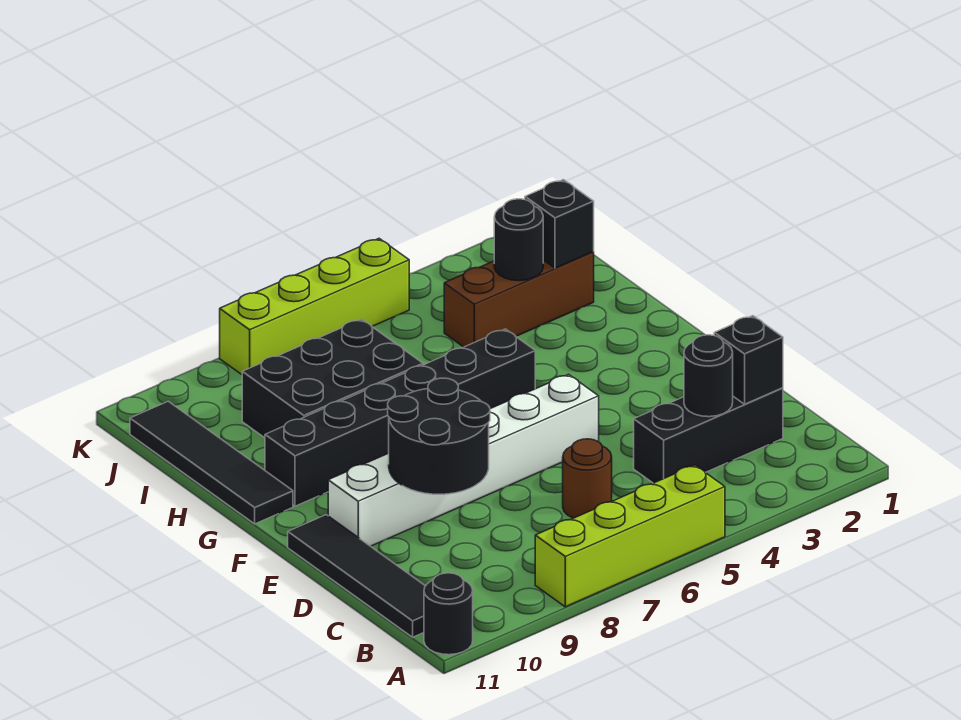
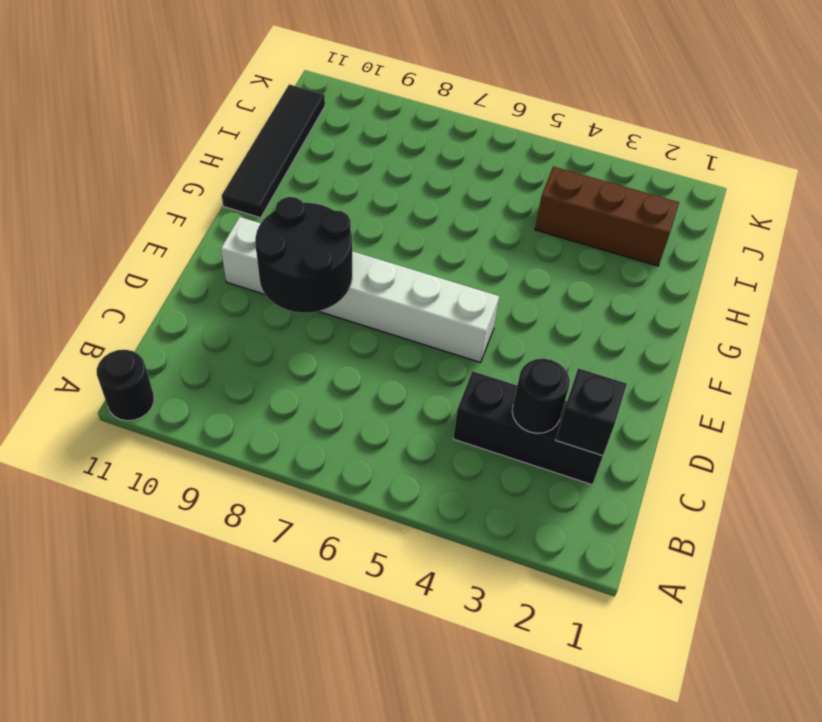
none -> lime 1x4 brick [535,465,725,607]
none -> black 1x4 tile [288,515,425,637]
none -> brown 1x1 round brick [563,439,612,518]

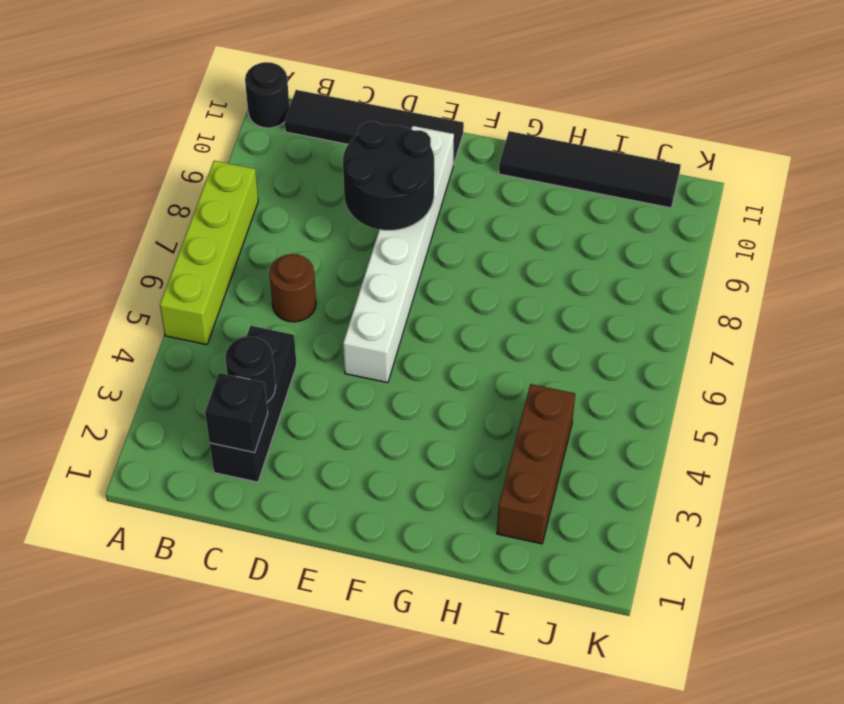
none -> black 1x6 brick [265,329,535,506]
none -> black 2x3 brick [242,319,423,438]
none -> lime 1x4 brick [220,239,409,374]

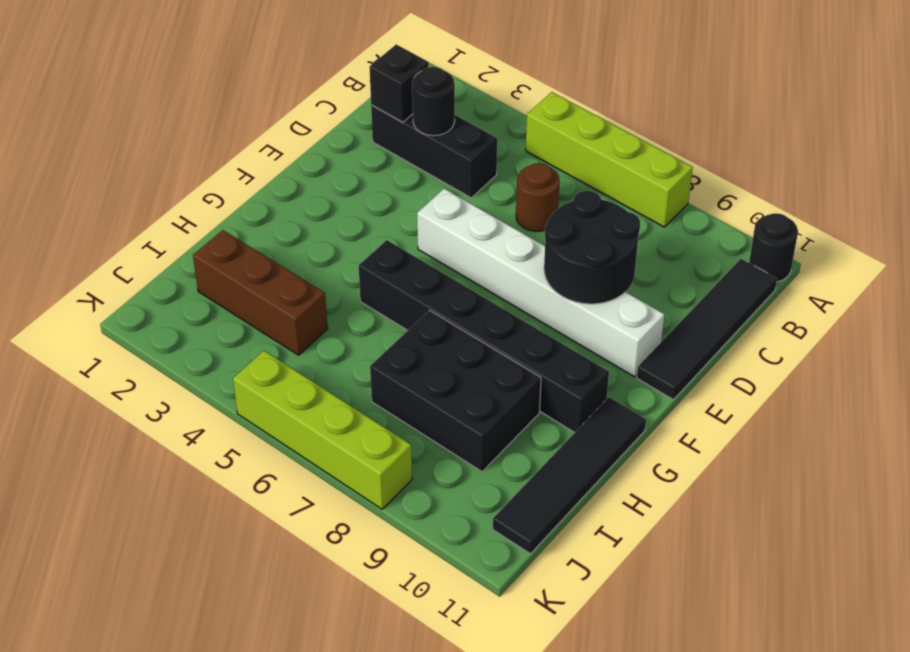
none -> black 1x1 brick [525,180,594,268]
none -> black 1x1 round brick [494,199,543,281]

